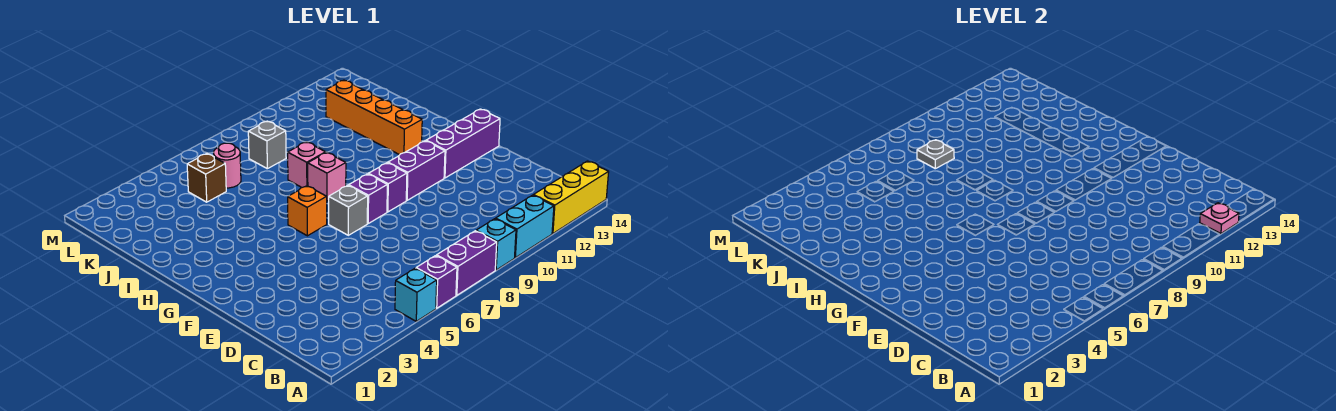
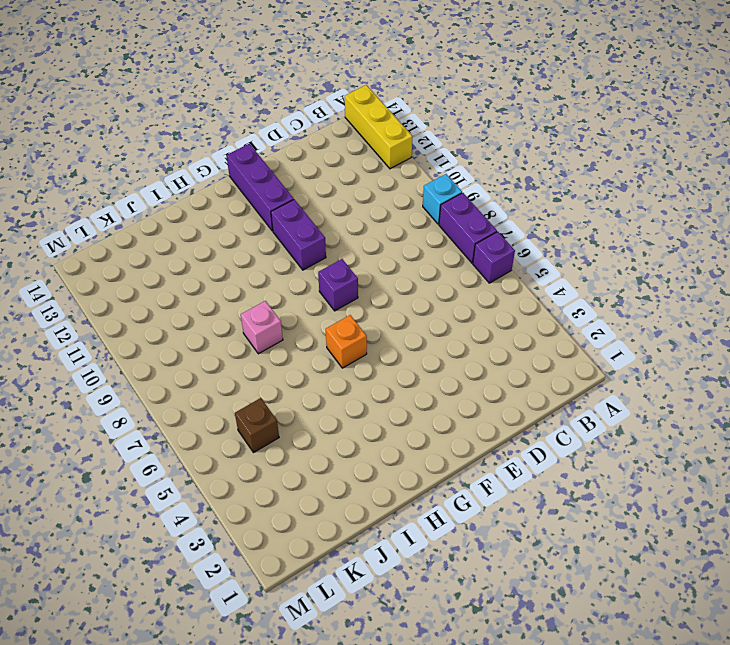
none -> cyan 1x1 brick [395,268,437,321]
none -> cyan 1x2 brick [496,195,554,258]
none -> grey 1x1 brick [329,185,368,235]

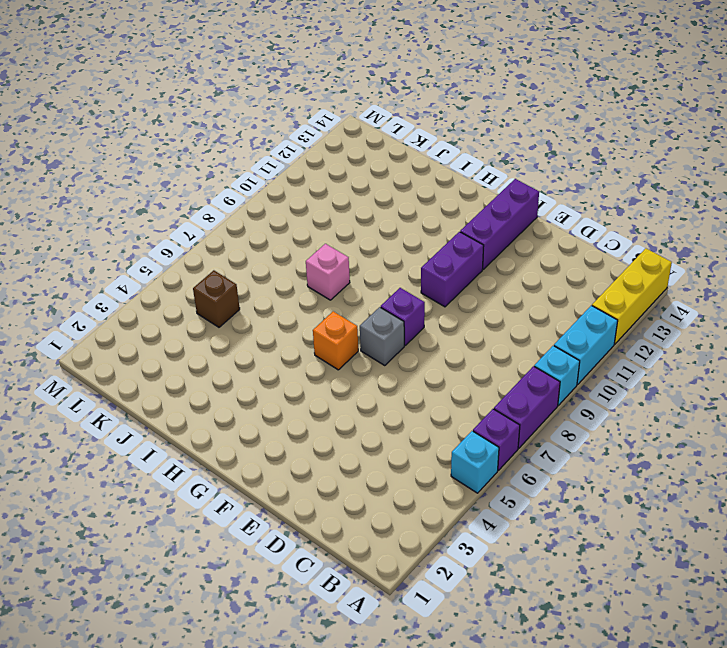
none -> purple 1x1 brick [369,163,407,212]
none -> pink 1x1 brick [308,152,346,201]
none -> orange 1x4 brick [326,80,422,155]

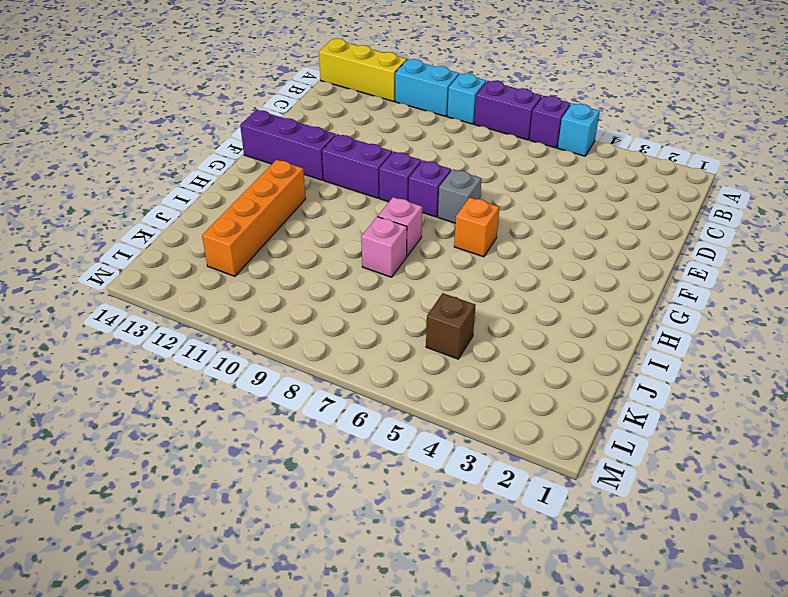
none -> pink 1x1 round brick [214,143,241,188]
none -> grey 1x1 brick [248,121,286,169]
none -> pink 1x1 plate [1200,203,1239,234]

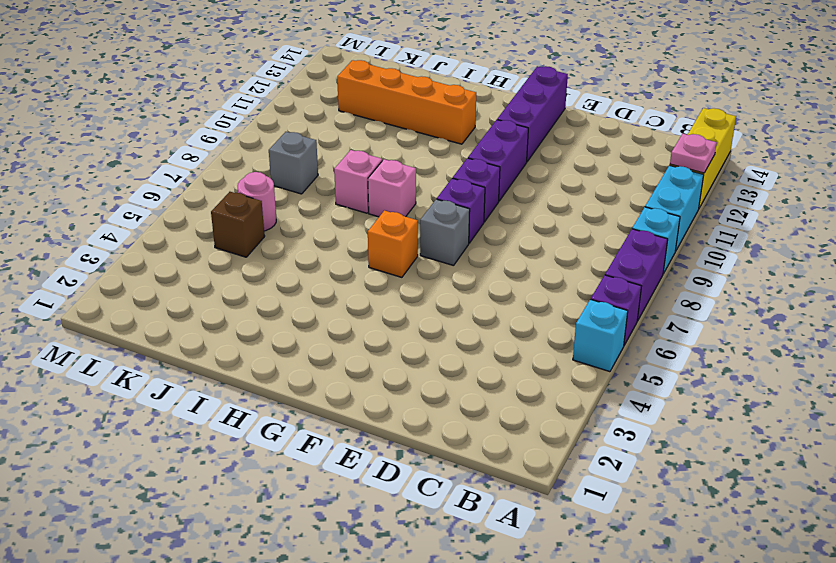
none -> grey 1x1 plate [917,140,954,169]

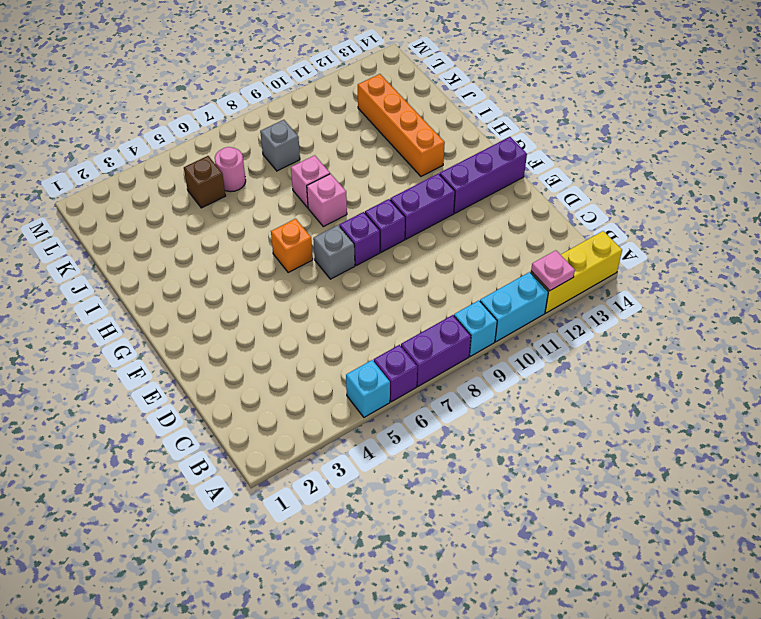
none -> grey 1x1 plate [917,140,954,169]

